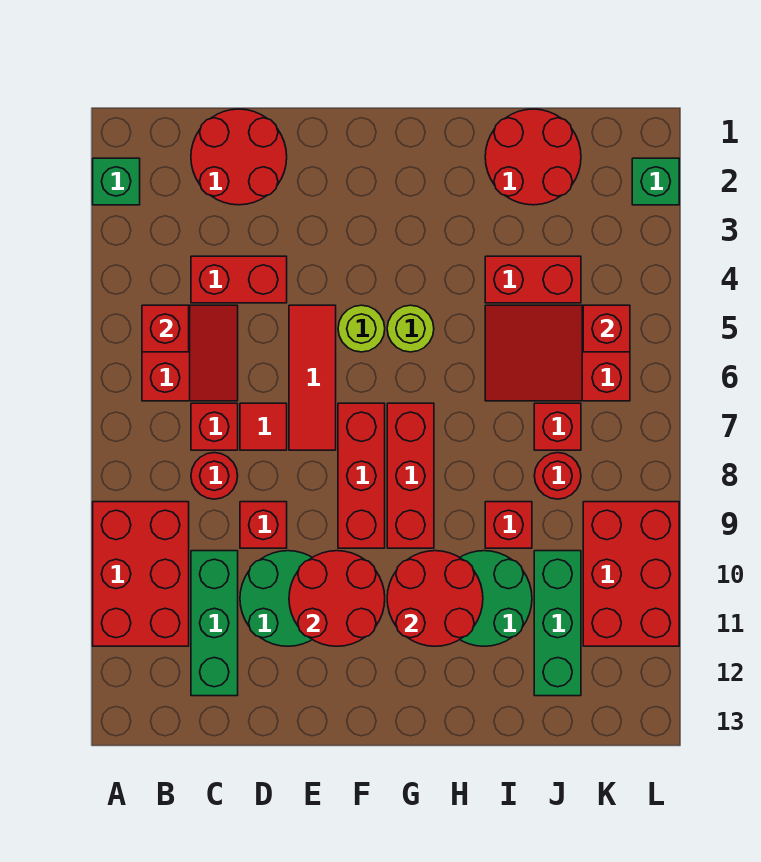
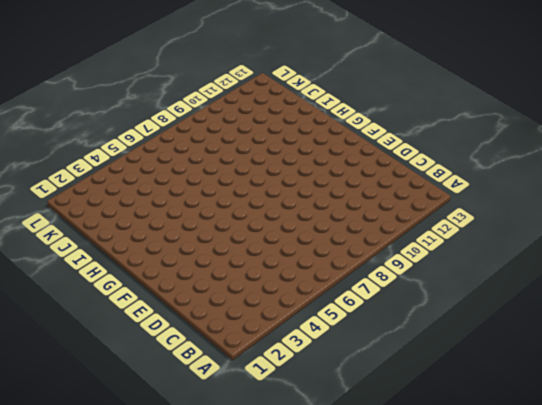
none -> green 1x1 brick [93,158,140,205]
none -> red 2x3 brick [93,502,189,646]
none -> red 2x2 slope [142,305,238,401]
none -> red 2x2 round brick [191,109,287,205]

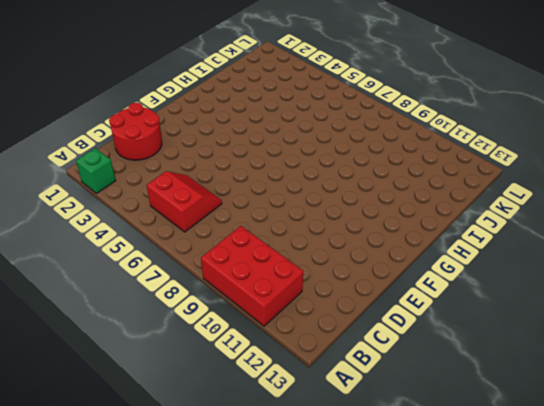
none -> red 1x2 brick [191,256,287,303]
none -> red 1x1 brick [191,403,238,450]
none -> red 1x1 round brick [191,453,238,499]
none -> green 1x3 brick [191,551,238,696]

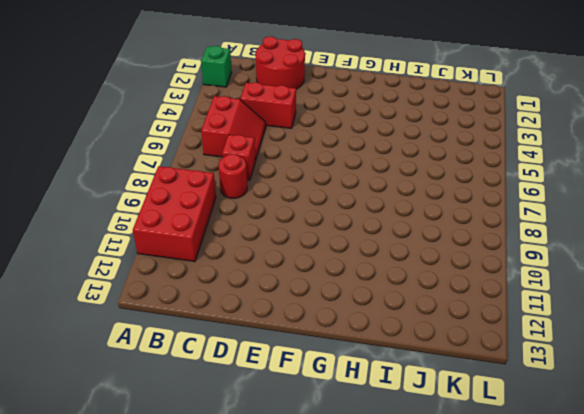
none -> green 1x3 brick [191,551,238,696]
none -> red 1x1 tile [240,403,287,450]
none -> red 1x1 brick [240,502,287,548]
none -> green 2x2 round brick [240,551,312,646]

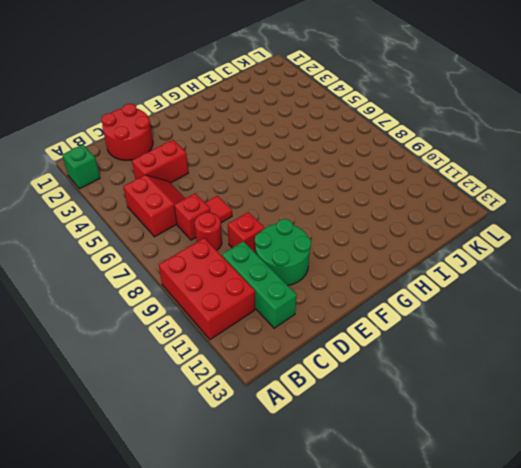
none -> red 1x3 tile [289,305,336,450]
none -> lime 1x1 round brick [338,305,385,352]
none -> red 1x3 brick [338,403,385,548]
none -> lime 1x1 round brick [387,305,434,352]

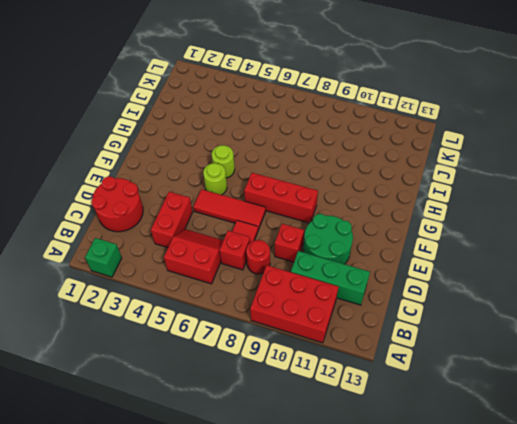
none -> red 1x3 brick [387,403,434,548]
none -> green 2x2 round brick [460,551,532,646]
none -> red 2x2 round brick [485,109,581,205]
none -> red 1x2 brick [485,256,581,303]

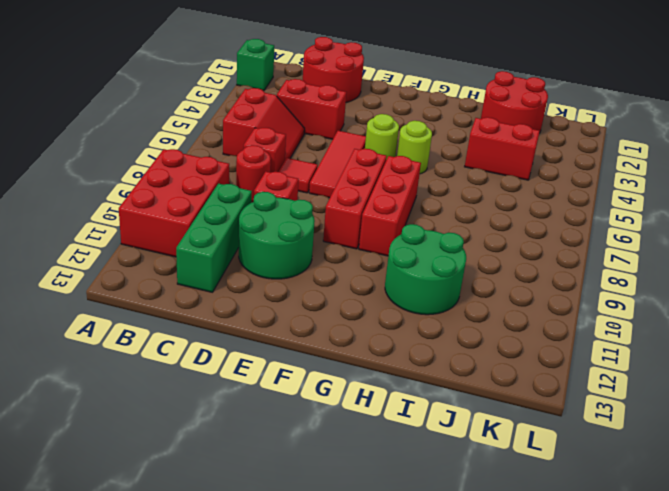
none -> red 2x3 slope [485,305,630,401]
none -> red 1x1 brick [485,502,532,548]
none -> red 1x1 brick [534,403,581,450]
none -> red 1x1 round brick [534,453,581,499]

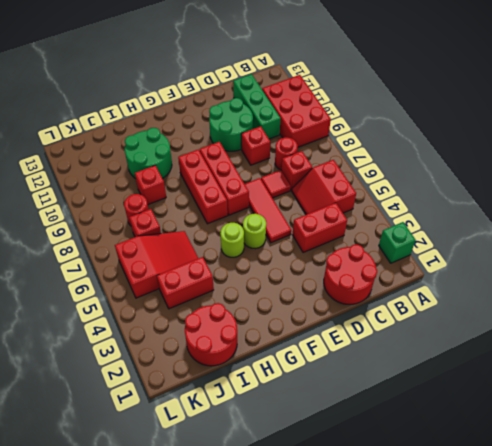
none -> green 1x3 brick [534,551,581,696]
none -> red 2x3 brick [583,502,679,646]
none -> green 1x1 brick [632,158,679,205]
none -> red 1x1 brick [142,305,189,352]

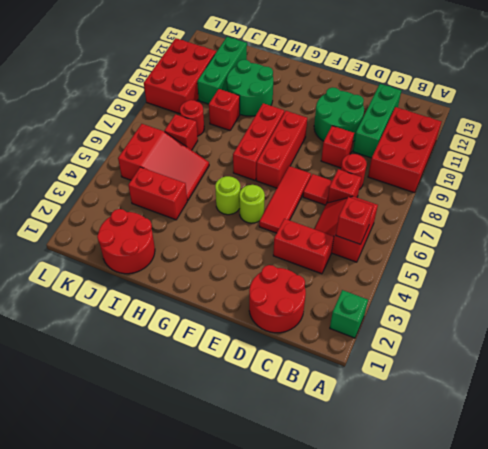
none -> green 1x1 brick [632,158,679,205]
none -> red 2x2 round brick [289,551,385,646]
none -> red 2x2 round brick [387,551,483,646]
none -> red 1x1 brick [583,305,630,352]

